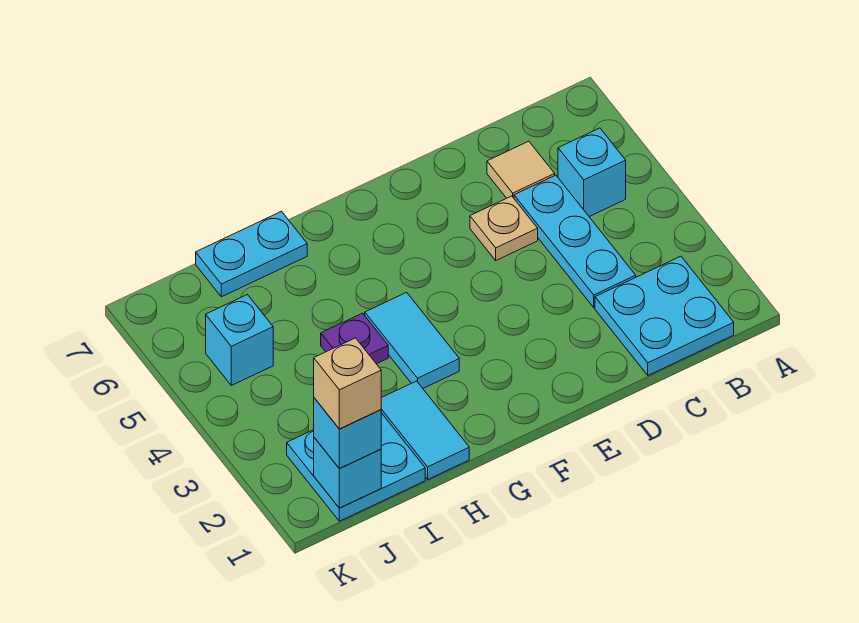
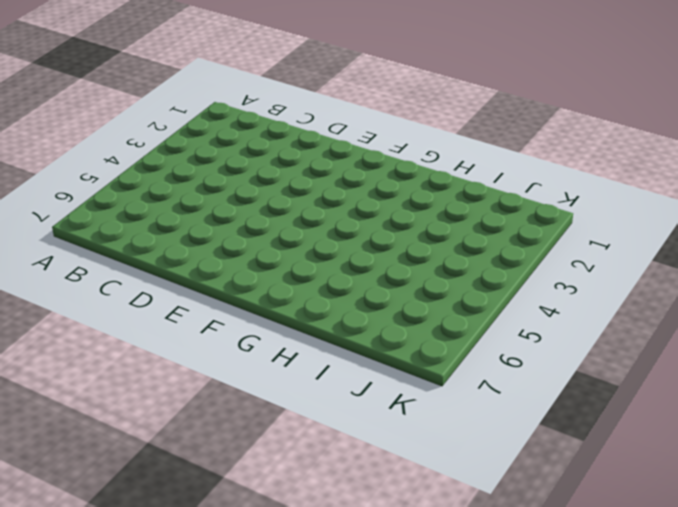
none -> cyan 2x2 plate [595,256,734,375]
none -> cyan 1x1 brick [558,128,626,216]
none -> cyan 1x3 plate [514,175,636,308]

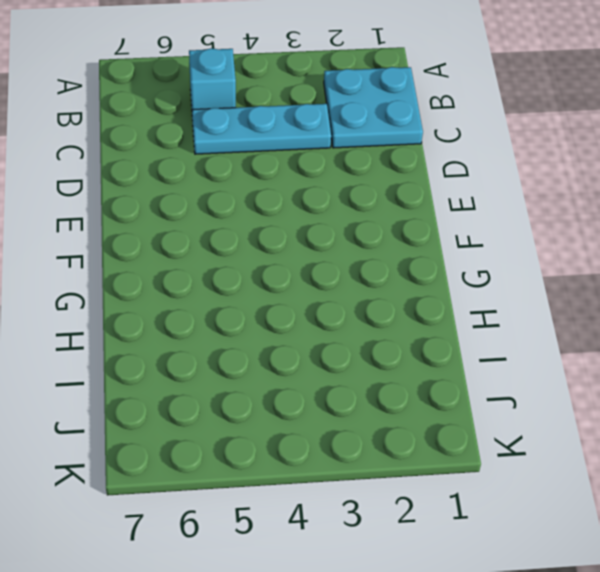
none -> tan 1x1 tile [487,141,555,198]
none -> tan 1x1 plate [470,196,538,260]
none -> cyan 1x2 tile [365,292,459,388]

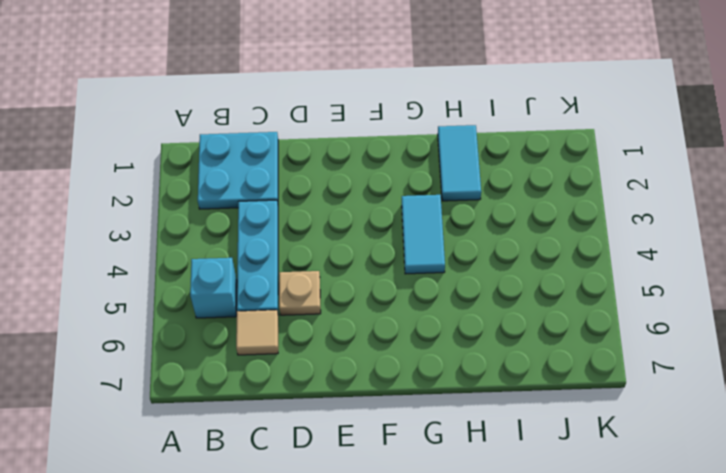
none -> purple 1x1 plate [321,313,388,364]
none -> cyan 1x2 plate [196,211,307,297]
none -> cyan 2x2 plate [287,413,425,521]

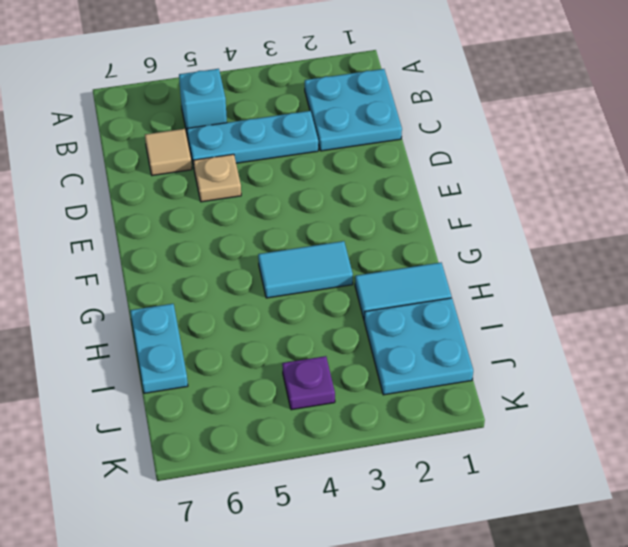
purple 1x1 plate [282,356,335,410] -> purple 1x1 plate moved to [321,313,388,364]
none -> cyan 1x1 brick [206,295,273,385]
none -> cyan 1x1 brick [314,438,381,508]
none -> cyan 1x1 brick [314,398,381,468]

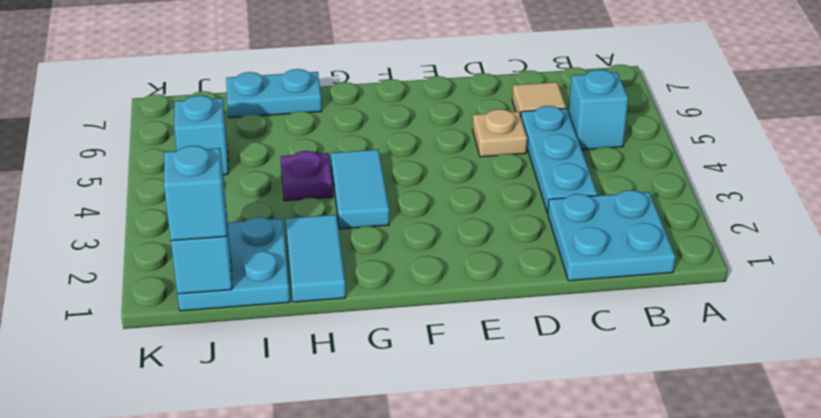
none -> tan 1x1 brick [314,338,381,429]

